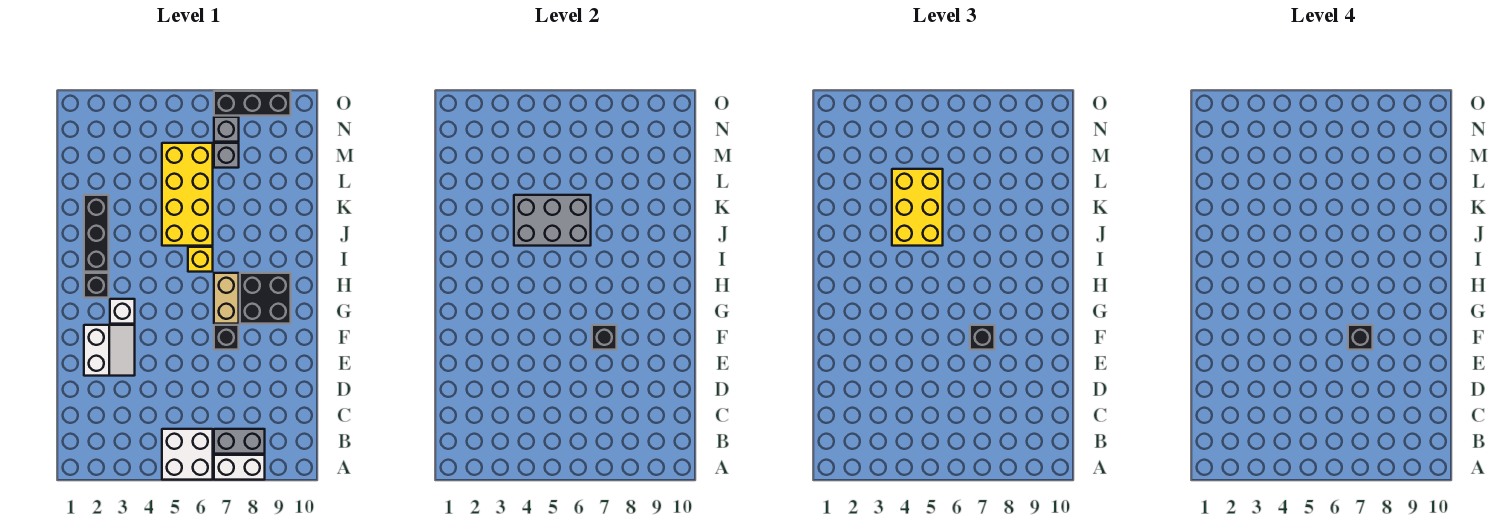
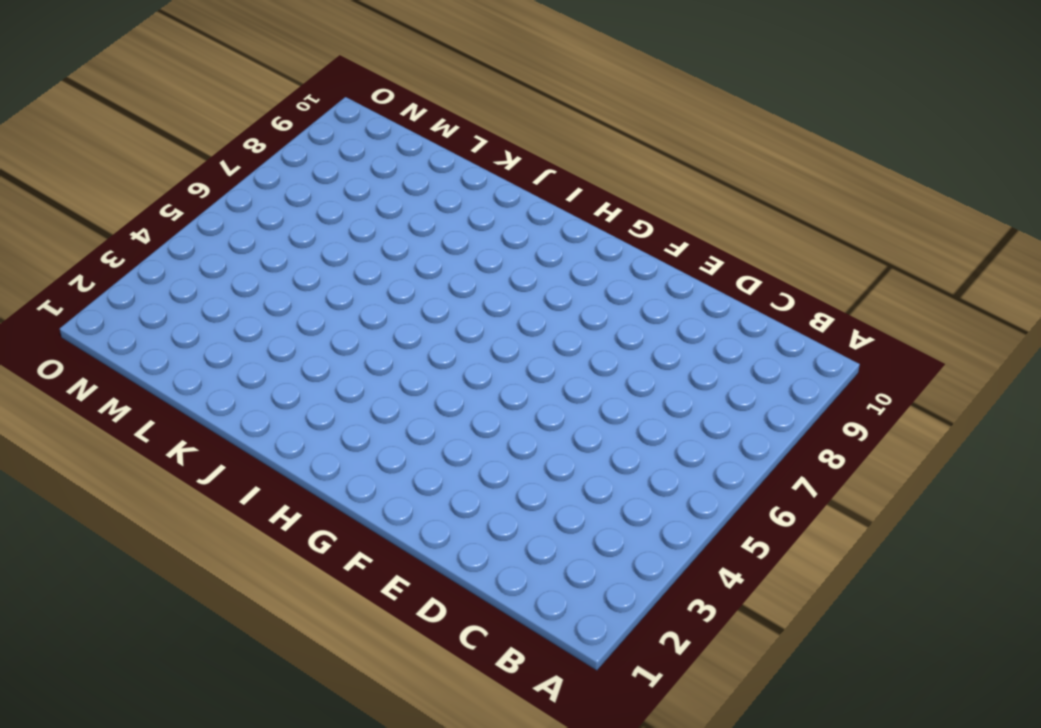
none -> white 2x2 brick [162,429,213,480]
none -> white 1x2 brick [214,455,265,480]
none -> grey 1x2 brick [214,429,265,454]

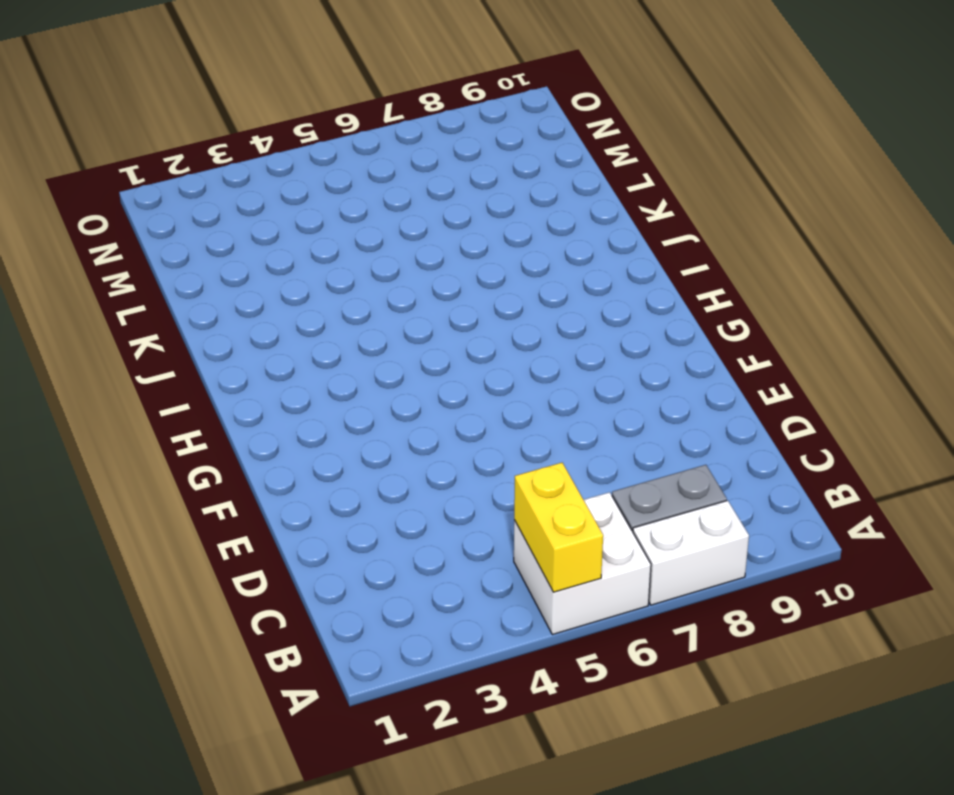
yellow 1x2 brick [514,463,603,592] -> none
none -> white 2x2 slope [84,325,135,376]
none -> black 1x1 brick [214,325,239,350]
none -> white 1x1 brick [110,299,135,324]

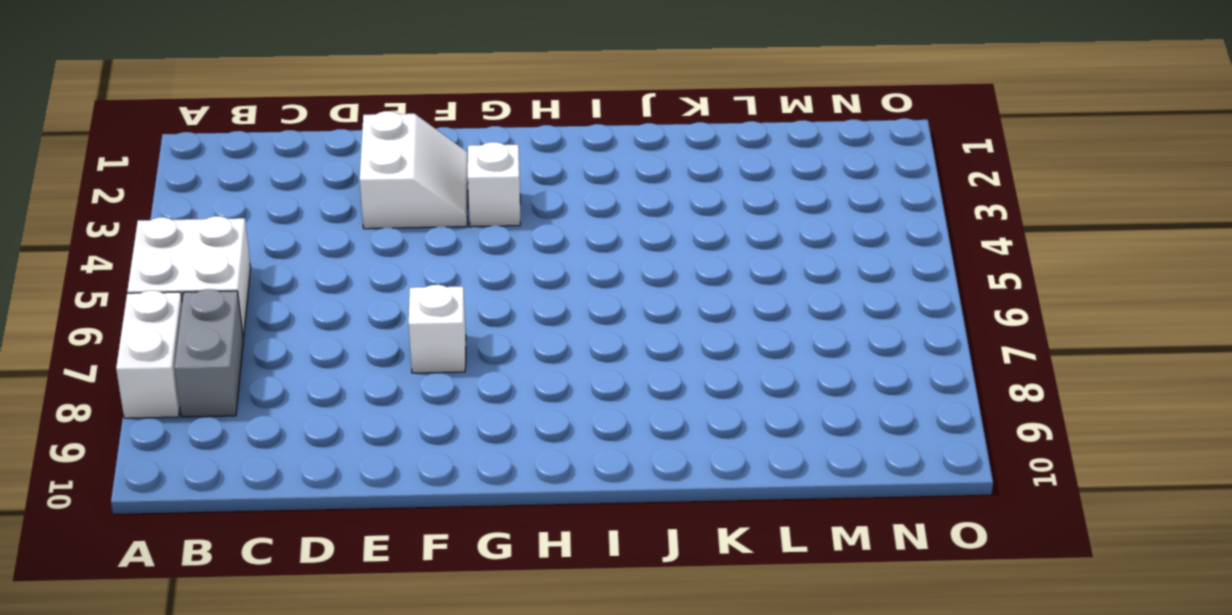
white 2x2 slope [360,111,468,229] -> white 2x2 slope turned to [84,325,135,376]
white 1x1 brick [409,285,466,373] -> black 1x1 brick [214,325,239,350]
none -> tan 1x2 brick [214,273,239,324]
none -> black 2x2 brick [240,273,291,324]
none -> black 1x1 brick [84,273,109,298]

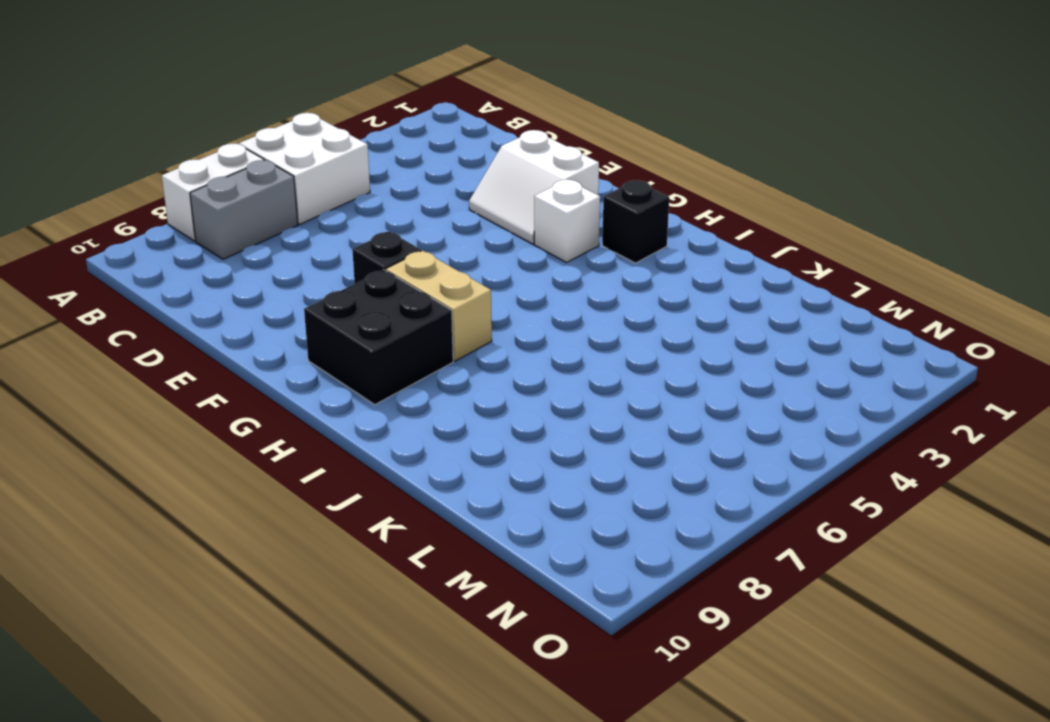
none -> black 1x3 brick [84,195,109,272]
none -> yellow 1x1 brick [188,247,213,272]
none -> yellow 2x4 brick [162,143,213,246]

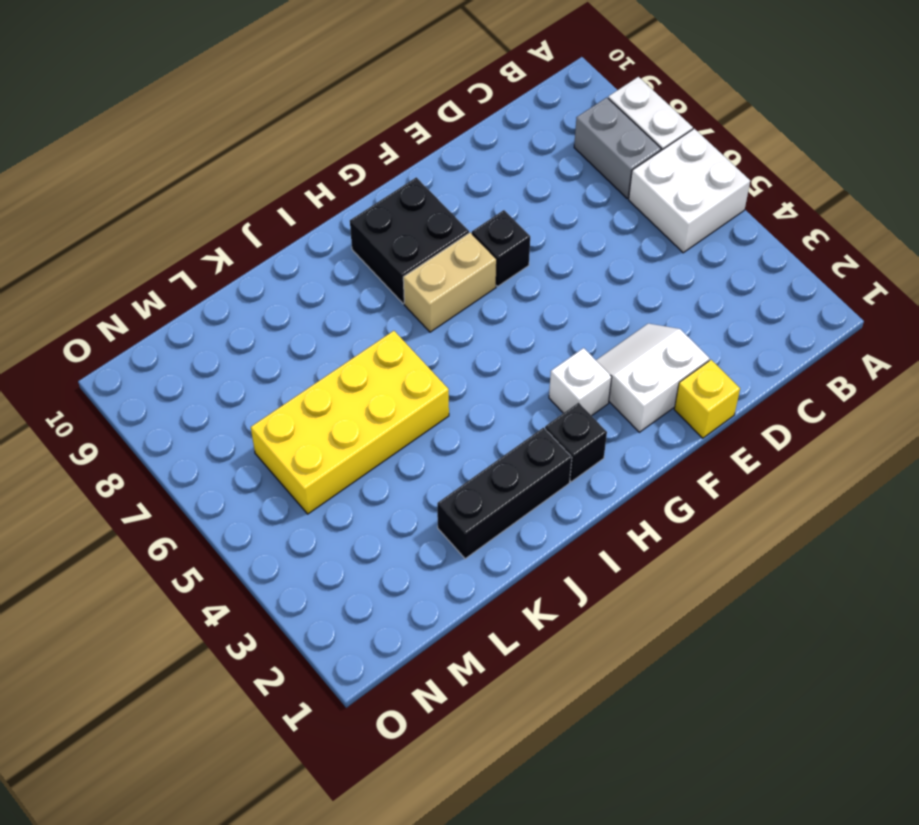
yellow 1x1 brick [674,360,740,438] -> yellow 1x1 brick moved to [188,247,213,272]
none -> grey 1x1 brick [214,143,239,168]
none -> grey 1x1 brick [214,117,239,142]
none -> black 1x3 brick [214,91,291,116]

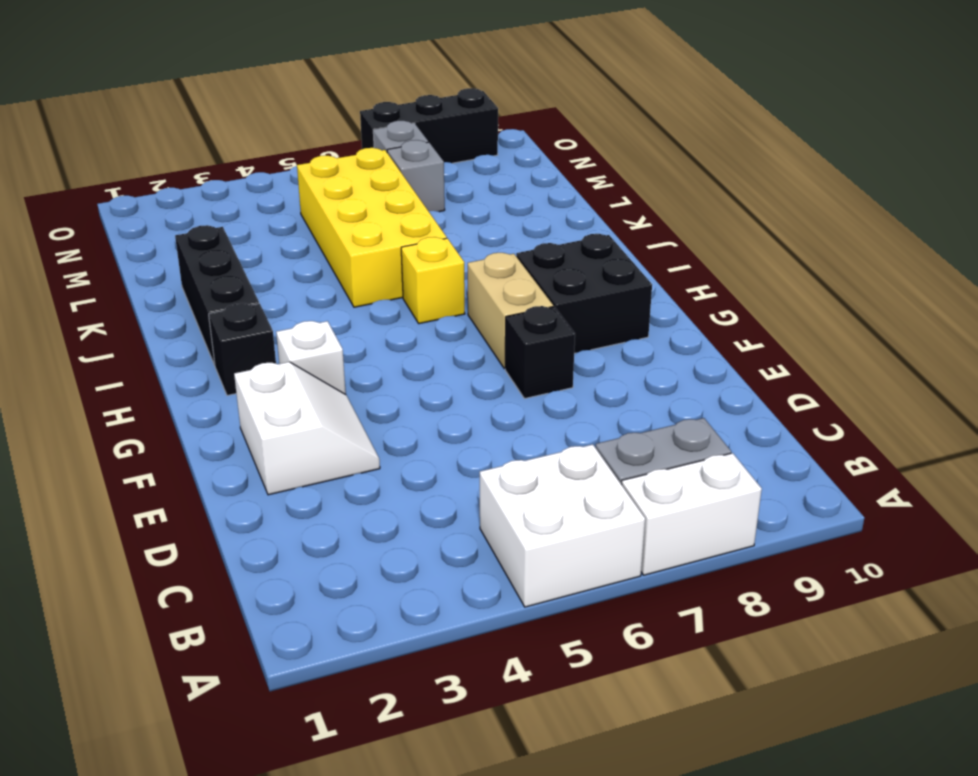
none -> black 1x1 brick [592,325,617,350]
none -> grey 2x3 brick [514,195,591,246]
none -> black 1x1 brick [970,325,995,350]

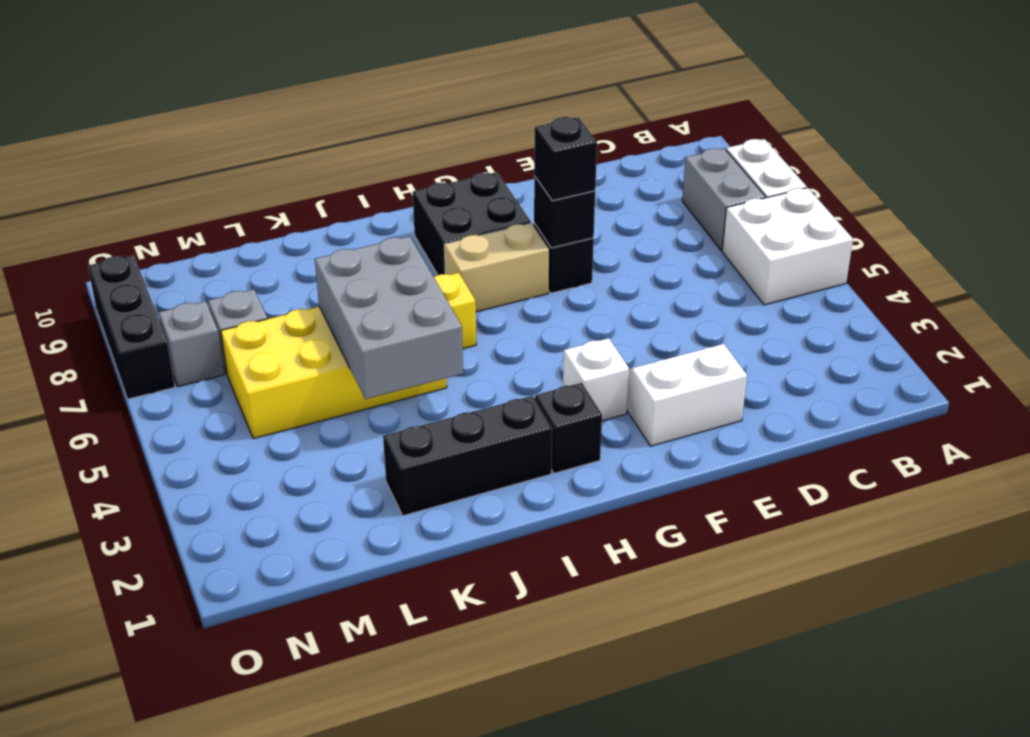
none -> yellow 2x3 brick [892,169,943,246]
none -> black 1x1 brick [1348,325,1373,350]

